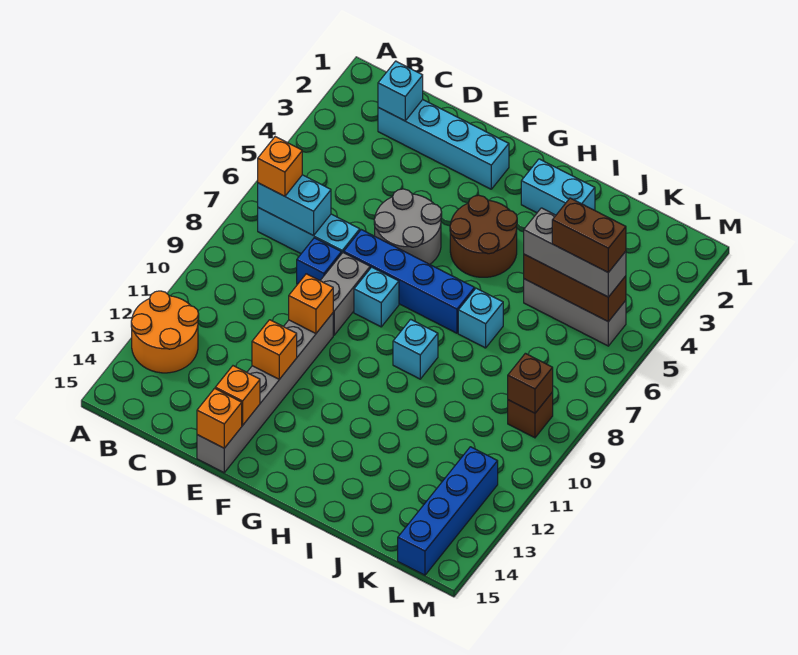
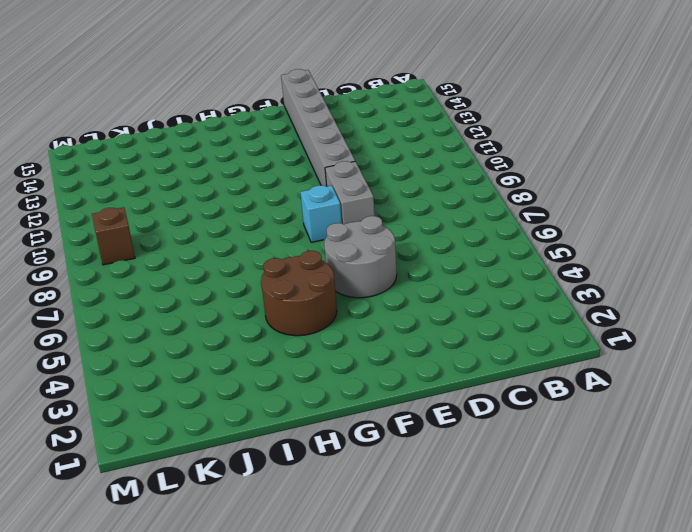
none -> orange 2x2 round brick [131,291,199,373]
none -> cyan 1x3 brick [258,208,360,254]
none -> cyan 1x4 brick [378,100,509,189]

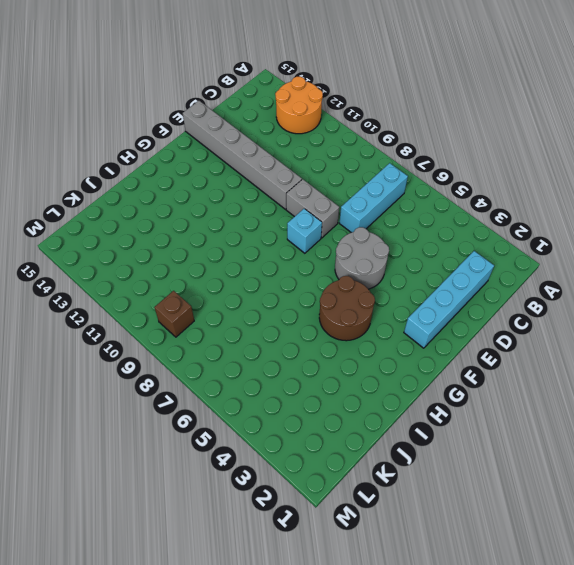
none -> blue 1x1 brick [297,238,341,284]
none -> blue 1x4 brick [344,230,475,333]
none -> cyan 1x2 brick [521,159,595,215]

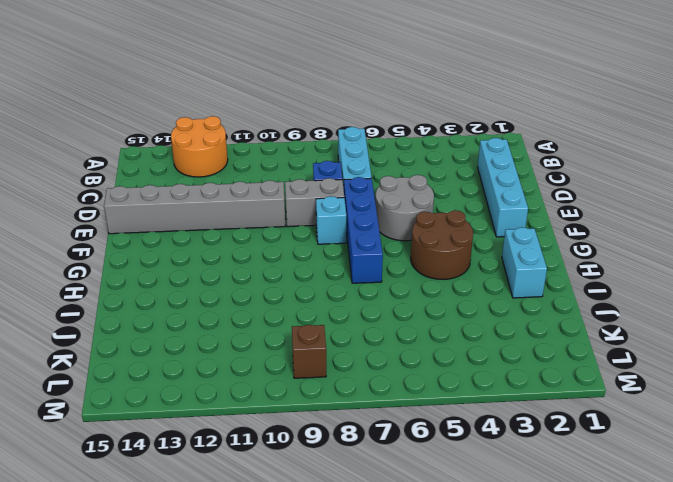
none -> cyan 1x1 brick [393,319,438,379]
none -> cyan 1x1 brick [458,288,503,348]
none -> grey 1x3 brick [524,279,626,346]

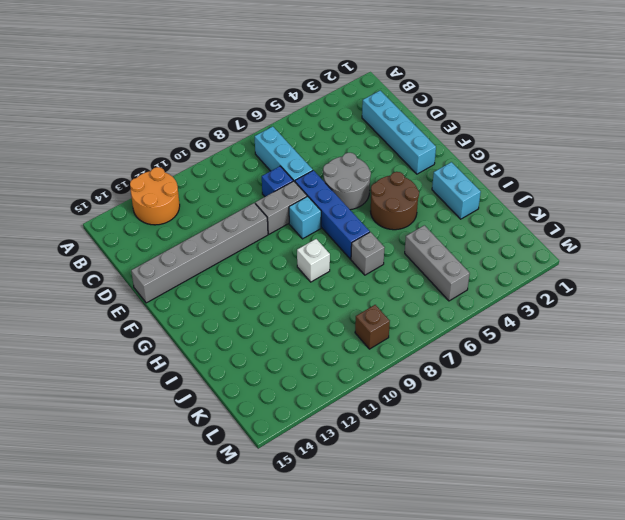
white 1x1 brick [297,239,330,282] -> cyan 1x1 brick [393,319,438,379]
grey 1x1 brick [351,232,385,275] -> cyan 1x1 brick [458,288,503,348]
none -> blue 1x4 brick [398,447,498,575]
none -> cyan 1x2 brick [258,175,331,236]
none -> cyan 1x1 brick [378,61,423,121]

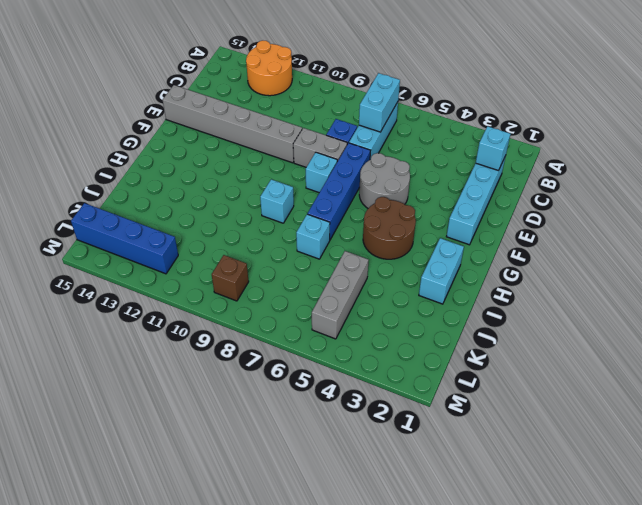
none -> orange 1x1 brick [289,274,333,333]
none -> orange 1x1 brick [252,320,297,379]
none -> orange 1x1 brick [215,366,260,425]

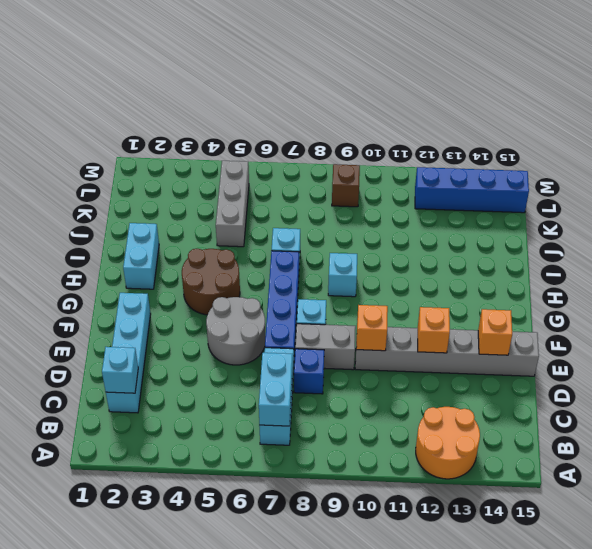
none -> orange 1x1 brick [197,388,242,448]
none -> brown 1x3 brick [524,254,626,322]
none -> brown 1x1 brick [508,353,553,413]

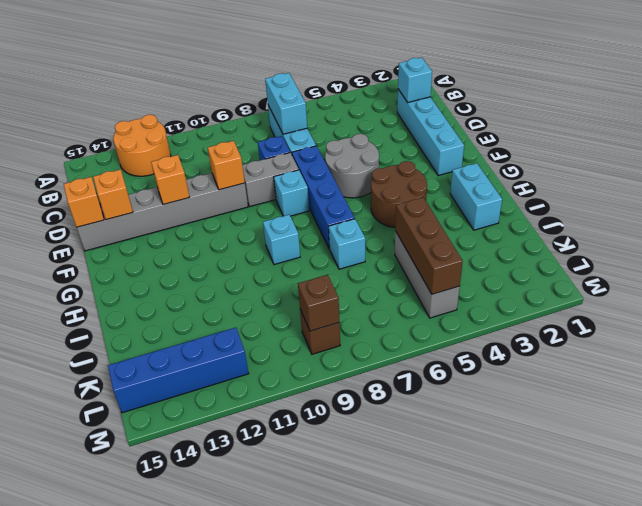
none -> orange 1x1 brick [258,137,302,196]
none -> grey 1x3 brick [524,208,626,297]
none -> brown 1x2 brick [552,198,626,272]

